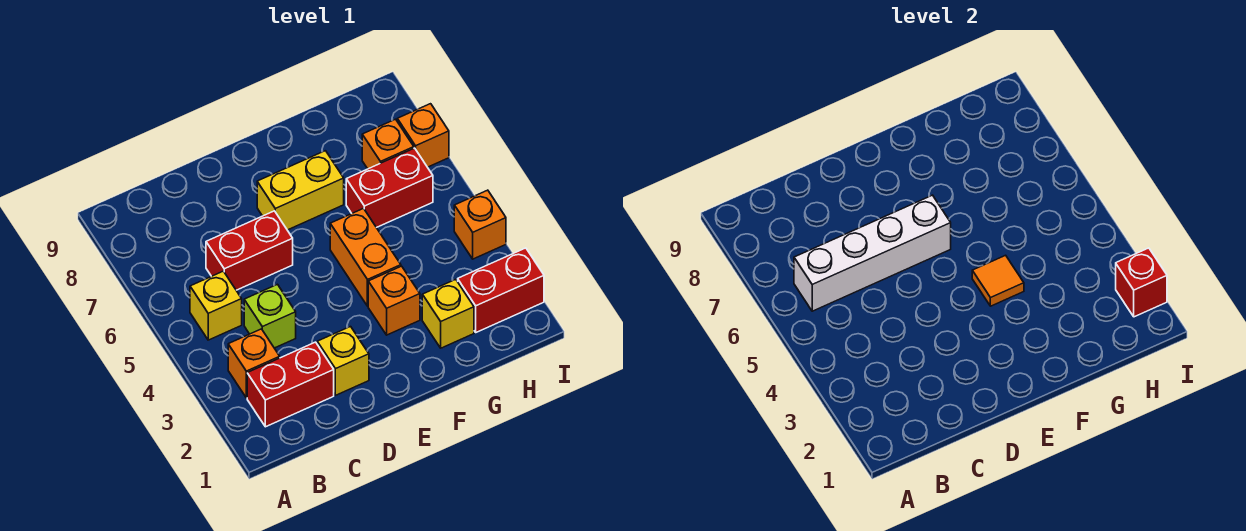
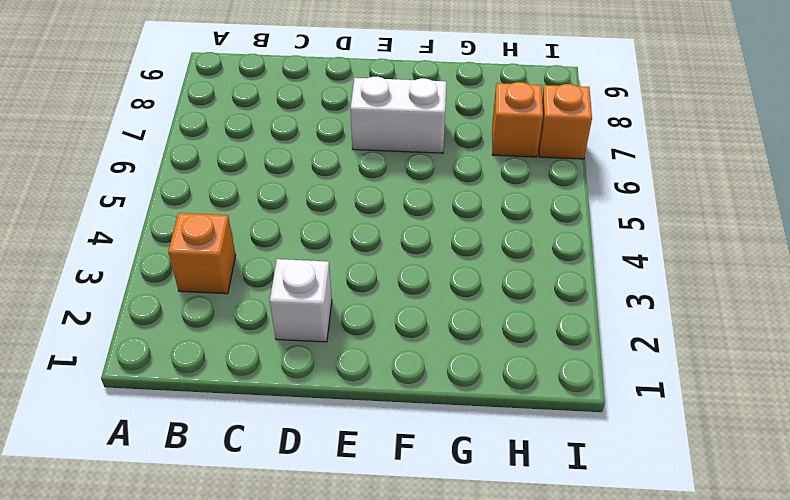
white 1x1 brick [270,259,332,342] -> yellow 1x1 brick [317,327,369,395]
white 1x2 brick [351,77,446,153] -> yellow 1x2 brick [257,151,344,230]
none -> red 1x2 brick [247,342,334,427]
none -> yellow 1x1 brick [190,271,242,340]
none -> lime 1x1 brick [244,284,296,348]

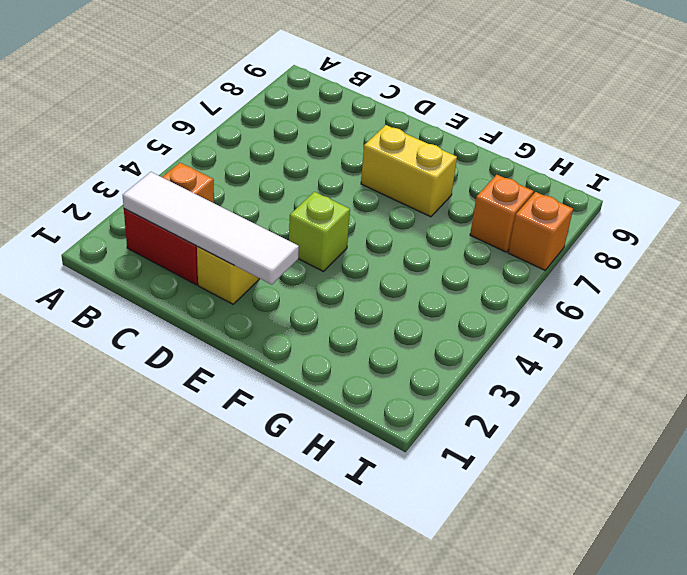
white 1x4 tile [123,172,299,285] -> none
lime 1x1 brick [289,192,350,271] -> lime 1x1 brick moved to [244,284,296,348]
none -> yellow 1x1 brick [190,271,242,340]
none -> red 1x2 brick [206,211,293,290]
none -> orange 1x1 brick [368,266,420,335]

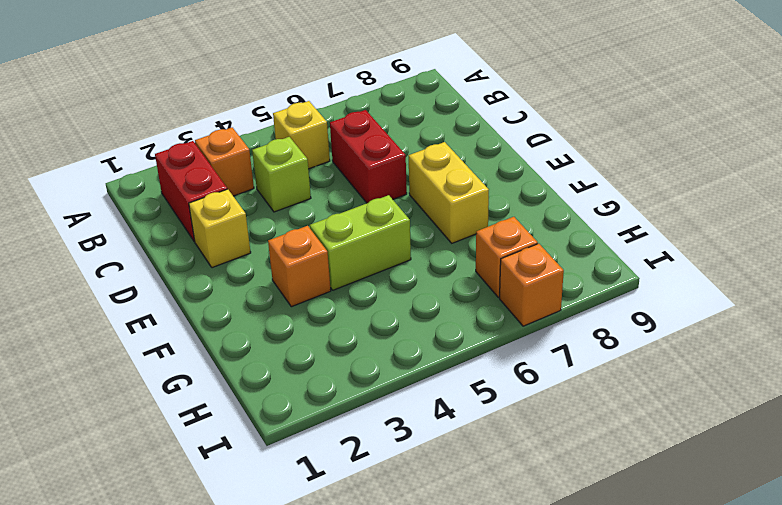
lime 1x2 brick [310,195,411,290] -> orange 1x2 brick [330,209,401,306]
none -> yellow 1x1 brick [422,279,474,348]
none -> red 1x2 brick [346,148,433,228]
none -> red 1x2 brick [458,248,544,332]

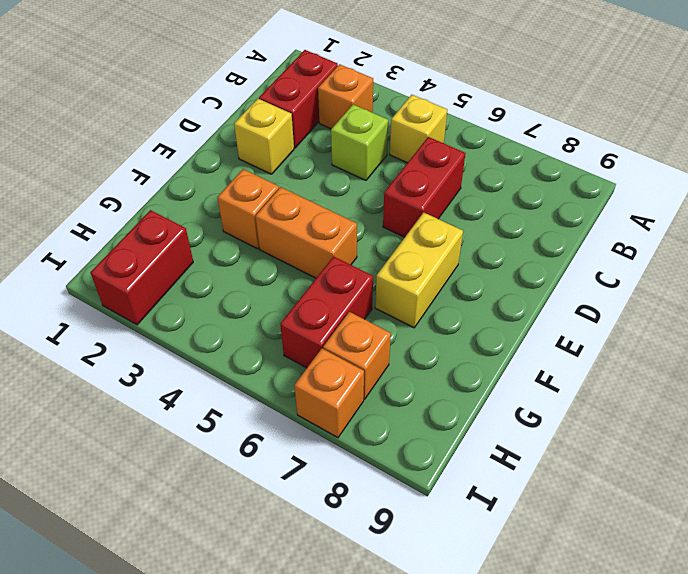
none -> yellow 1x1 brick [422,279,474,348]
none -> orange 1x1 brick [454,190,506,259]
none -> white 1x4 brick [794,195,951,311]

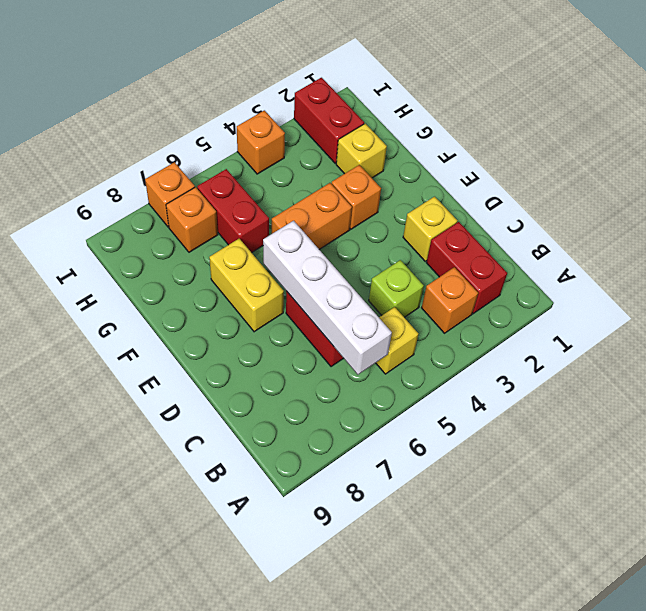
none -> orange 1x1 tile [972,255,1024,306]
none -> red 1x1 brick [1116,248,1167,317]

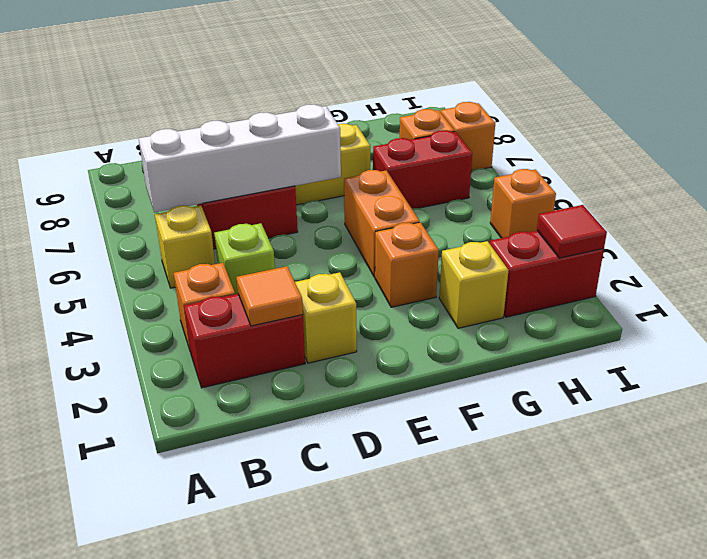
orange 1x1 tile [237,266,303,326] -> orange 1x1 tile moved to [972,255,1024,306]
red 1x1 tile [537,205,607,258] -> red 1x1 brick [1116,248,1167,317]

